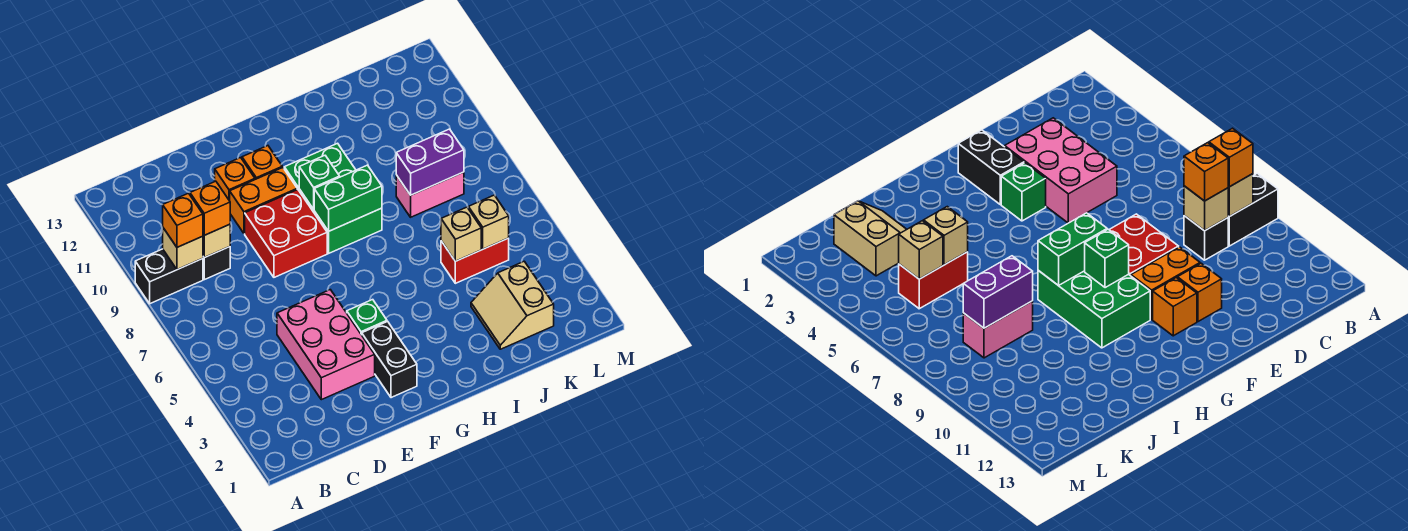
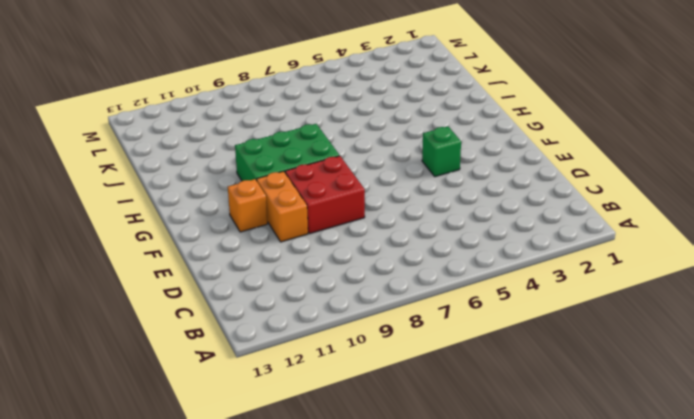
none -> black 1x2 brick [135,249,203,304]
none -> black 1x1 brick [203,247,230,280]
none -> pink 2x3 brick [277,290,375,400]

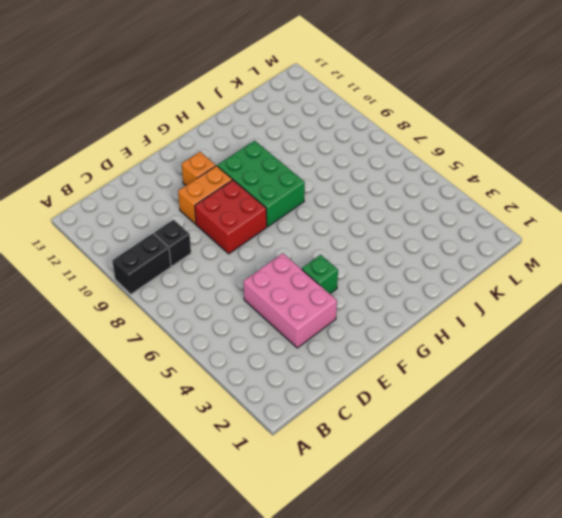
none -> orange 1x1 brick [215,158,255,201]
none -> black 1x2 brick [362,321,417,398]
none -> tan 2x2 slope [471,261,554,349]

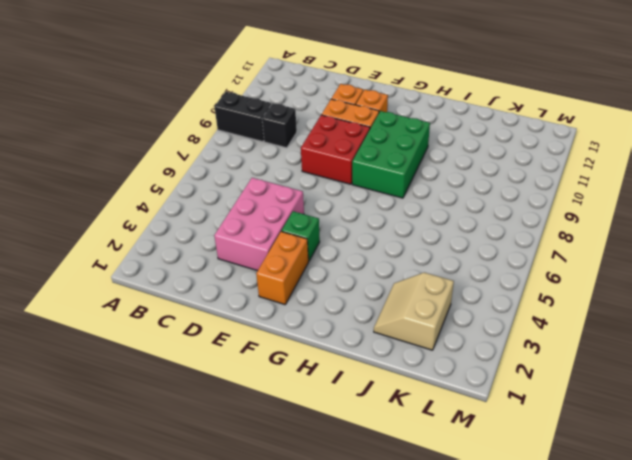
orange 1x2 brick [256,231,309,305] -> black 1x2 brick [362,321,417,398]
none -> red 1x2 brick [441,238,509,283]
none -> pink 1x2 brick [396,172,464,217]
none -> tan 1x1 brick [163,228,203,270]

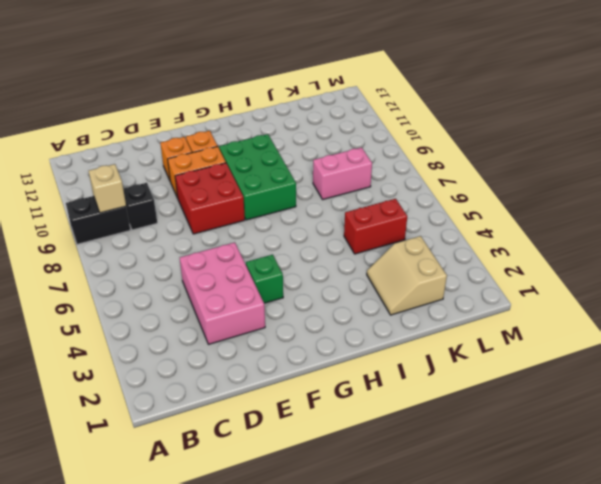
none -> black 1x2 brick [362,321,417,398]
none -> tan 1x1 brick [203,224,230,258]
none -> green 1x2 brick [314,165,382,231]

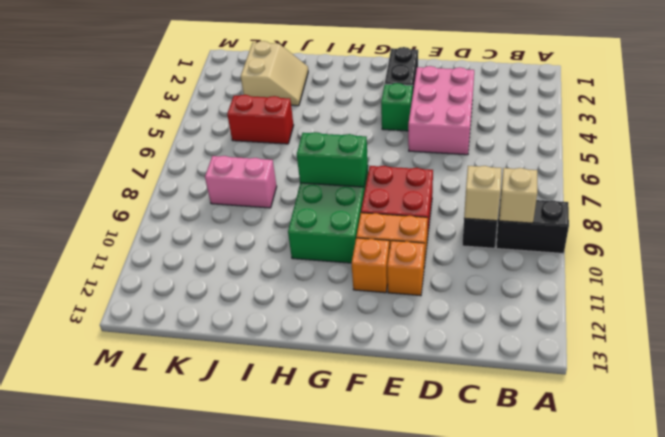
none -> green 1x1 brick [299,156,340,209]
none -> tan 1x1 brick [441,207,481,261]
none -> purple 1x2 brick [396,129,464,195]

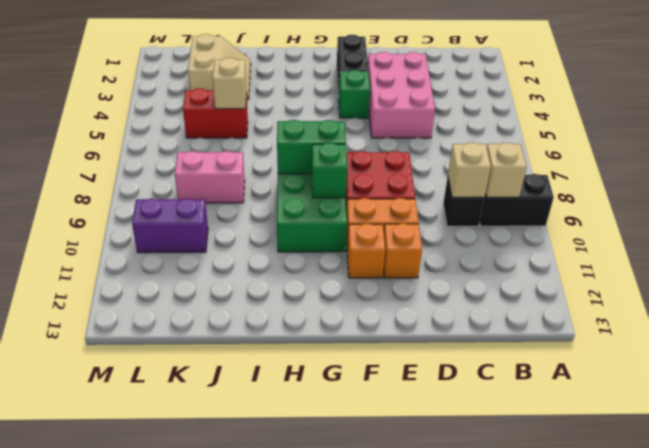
purple 1x2 brick [132,198,208,253] -> purple 1x2 brick moved to [396,129,464,195]
none -> tan 1x1 brick [468,195,509,249]
none -> orange 1x1 brick [163,193,203,247]
none -> orange 1x1 brick [190,181,230,235]

